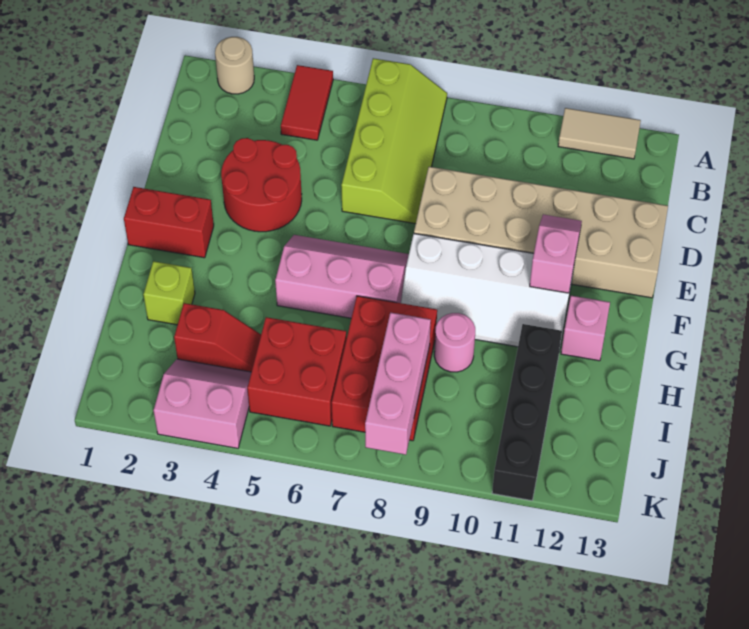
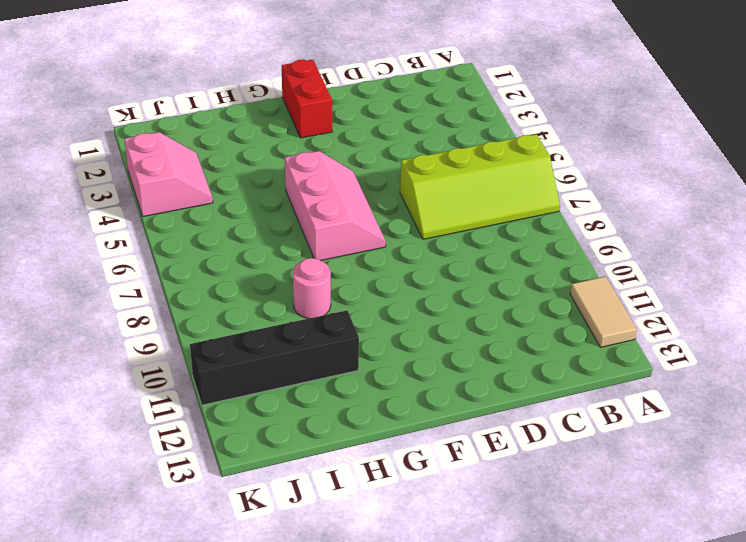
none -> tan 1x1 round brick [215,37,254,94]
none -> red 1x2 tile [281,65,333,140]
none -> red 2x2 round brick [221,138,302,232]

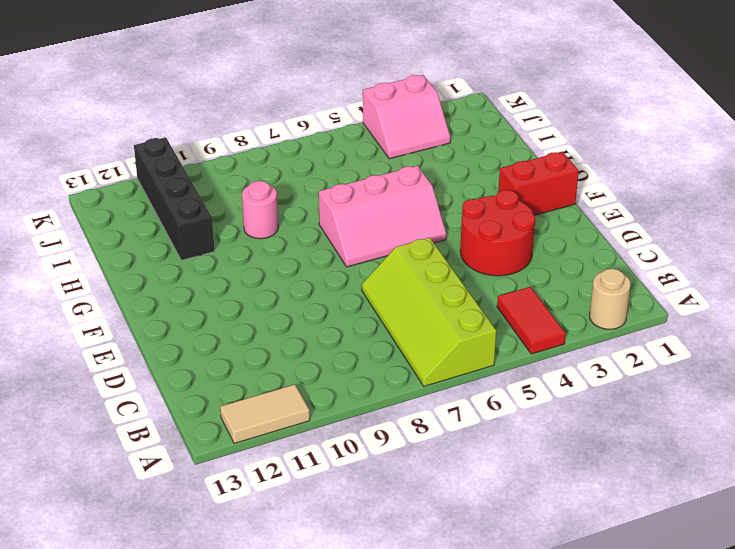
none -> tan 2x6 brick [414,167,668,298]
none -> white 2x4 slope [401,234,574,351]
none -> pink 1x1 brick [561,296,610,361]

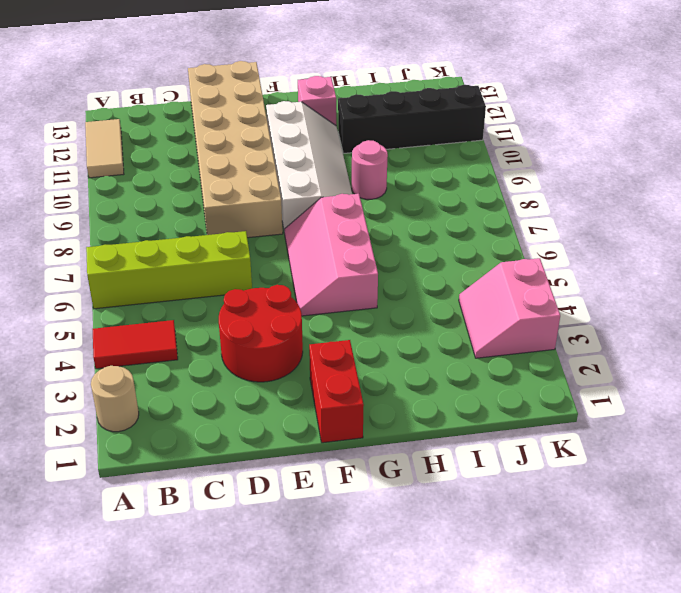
none -> lime 1x1 brick [143,261,195,325]
none -> red 2x3 brick [332,296,437,441]
none -> red 1x2 slope [174,303,261,372]

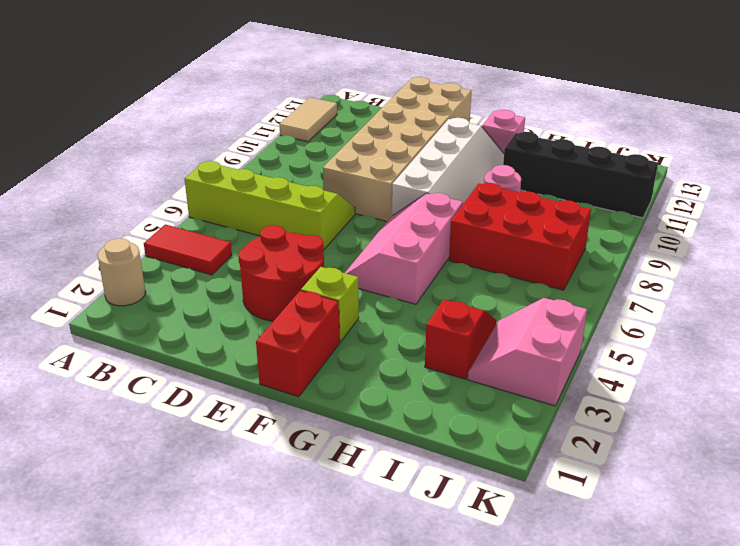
lime 1x1 brick [301,267,359,342] -> lime 1x1 brick moved to [143,261,195,325]
none -> red 2x2 brick [247,317,347,426]
none -> pink 1x2 slope [530,214,582,293]
none -> pink 1x3 brick [365,313,431,455]

